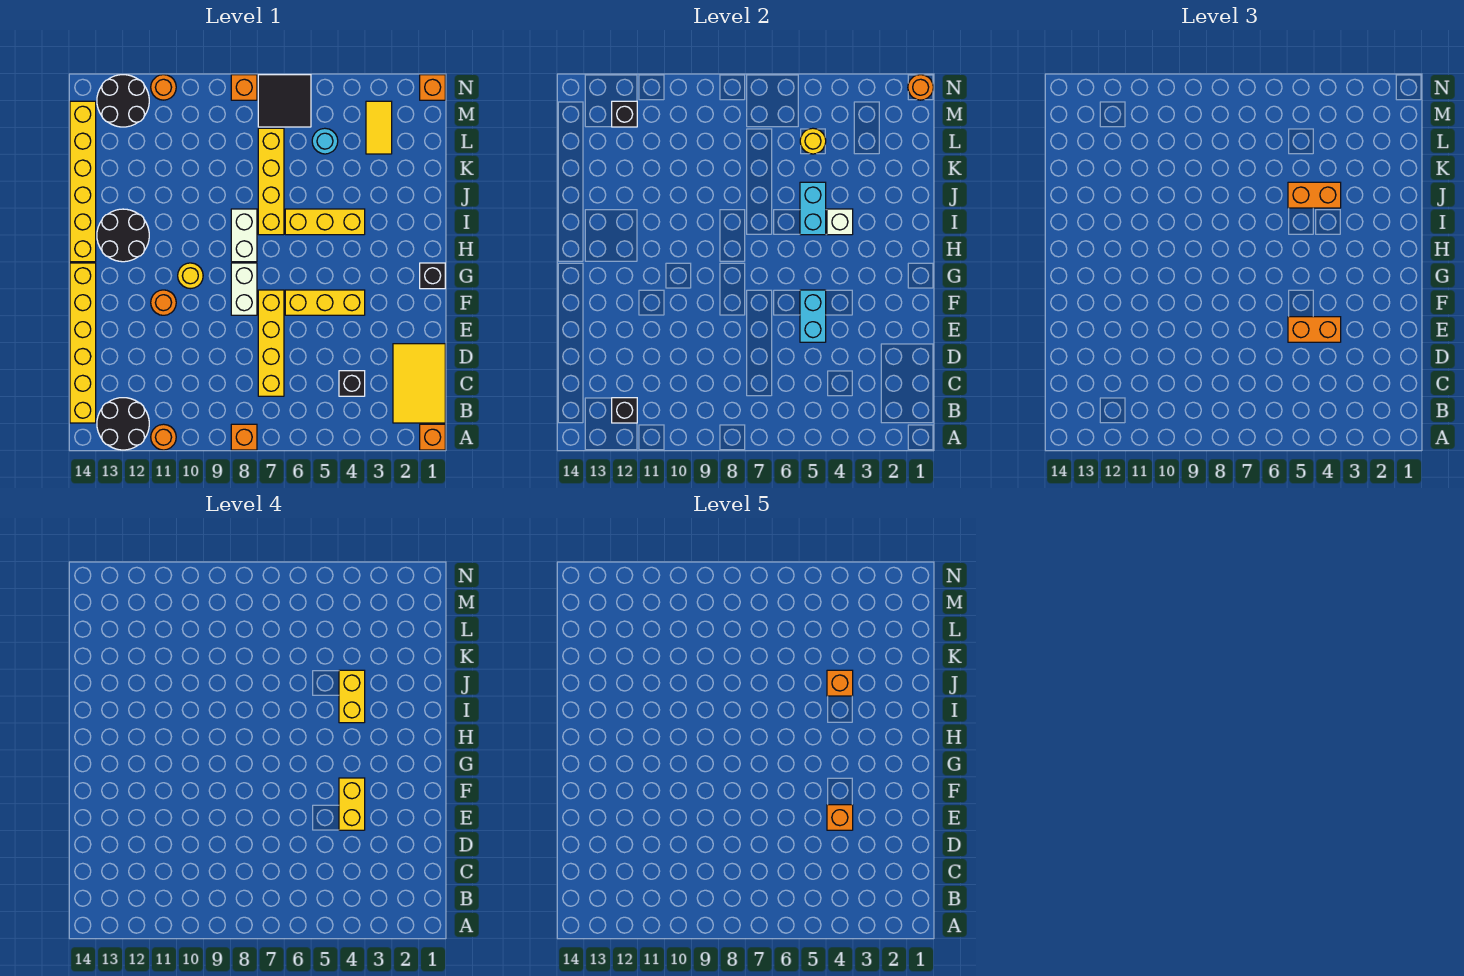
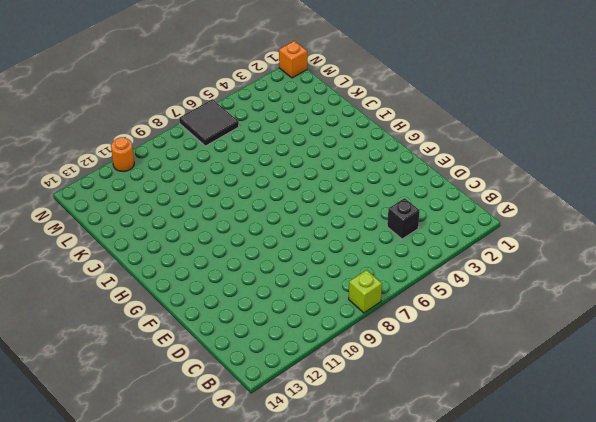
lime 1x1 brick [349,270,382,313] -> orange 1x1 brick [231,424,257,450]
none -> orange 1x1 brick [420,424,445,450]
none -> orange 1x1 round brick [151,424,176,450]
none -> black 2x2 round brick [97,398,149,450]
none -> yellow 2x3 tile [393,344,445,423]

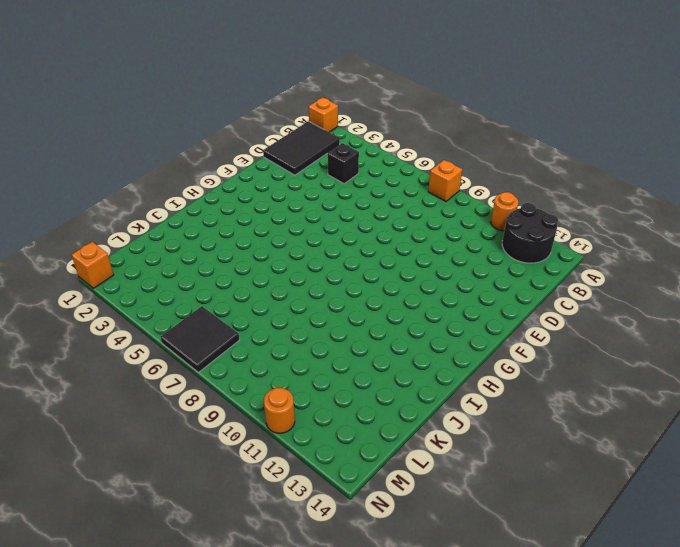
black 2x3 tile [263,121,340,175] -> yellow 2x3 tile [393,344,445,423]
none -> yellow 1x6 brick [70,263,96,423]
none -> yellow 1x4 brick [258,290,284,396]
none -> yellow 1x3 brick [285,290,365,315]
none -> white 1x2 brick [231,263,257,315]

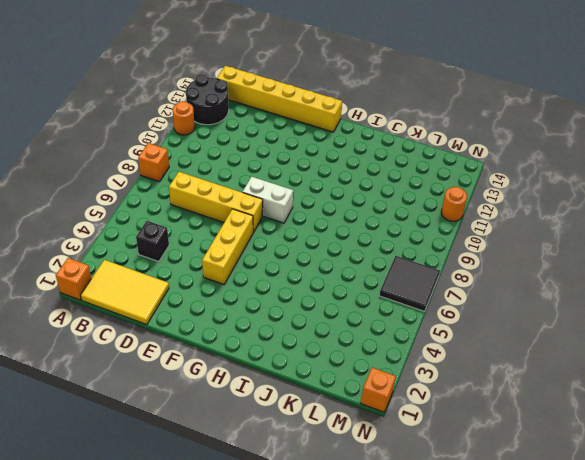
none -> orange 1x1 round brick [151,290,176,315]
none -> black 1x1 brick [420,263,445,289]
none -> yellow 1x1 round brick [178,263,203,289]
none -> white 1x2 brick [231,209,257,262]

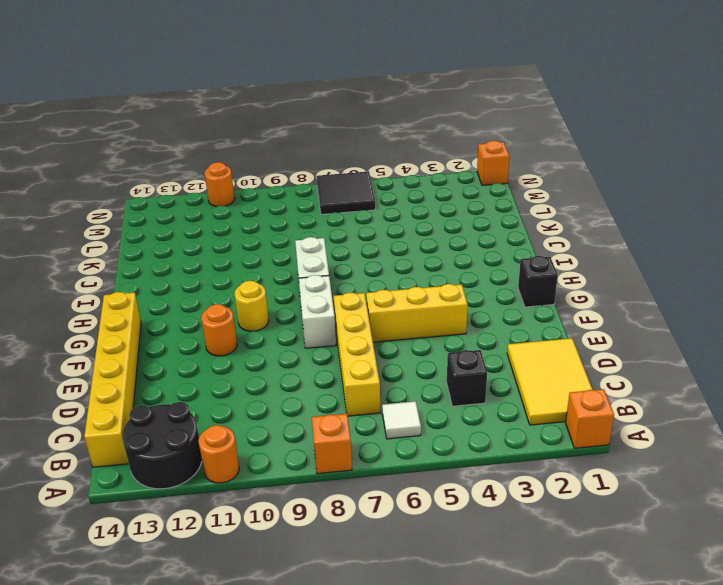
white 1x1 tile [382,401,421,439] -> none
none -> black 2x2 round brick [97,209,149,262]
none -> yellow 1x6 brick [70,101,96,262]
none -> yellow 1x3 brick [285,209,365,235]
none -> yellow 1x4 brick [258,128,284,235]

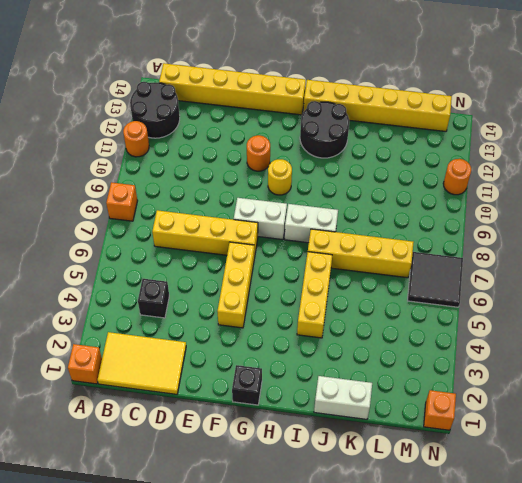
white 1x2 brick [314,376,372,419] -> none
none -> yellow 1x2 tile [366,101,392,154]
none -> cyan 1x1 round brick [312,128,338,154]
none -> black 2x2 round brick [97,75,149,127]
none -> orange 1x1 brick [231,75,257,100]

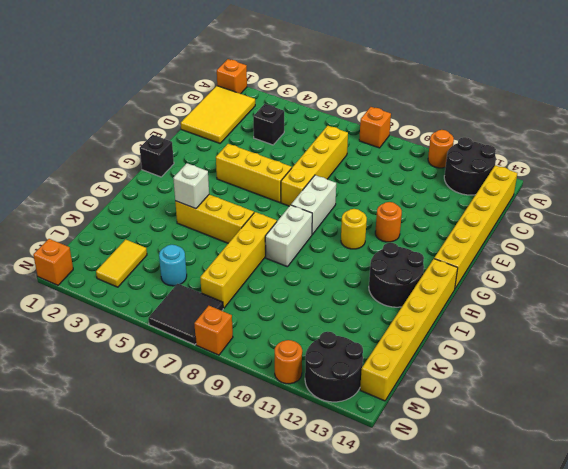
none -> black 1x1 brick [612,398,637,423]
none -> cyan 1x2 brick [800,290,826,342]
none -> cyan 1x2 brick [800,182,826,235]
none -> yellow 1x1 round brick [800,128,826,154]

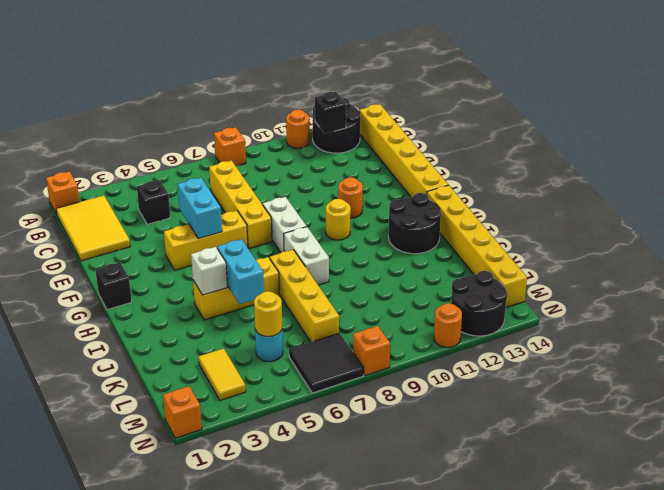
none -> black 1x1 brick [612,101,637,127]
none -> orange 1x1 round brick [908,75,933,100]
none -> orange 1x2 brick [1288,317,1341,342]
none -> orange 1x2 brick [1288,182,1341,208]

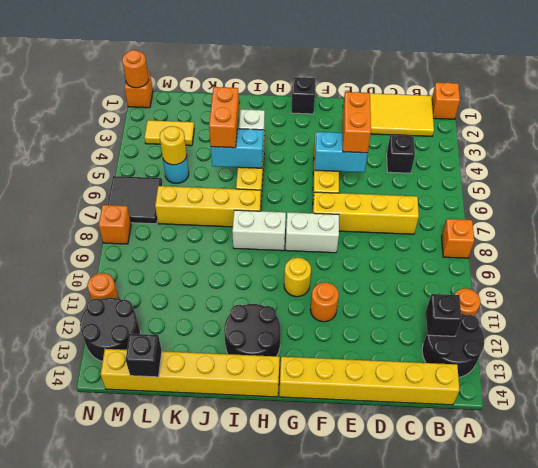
black 1x1 brick [126,334,162,377] -> black 1x1 brick moved to [612,101,637,127]
none -> yellow 1x2 brick [339,778,365,830]
none -> yellow 1x2 brick [339,670,365,723]
none -> orange 1x1 brick [827,805,853,830]
none -> orange 1x1 brick [827,670,853,696]

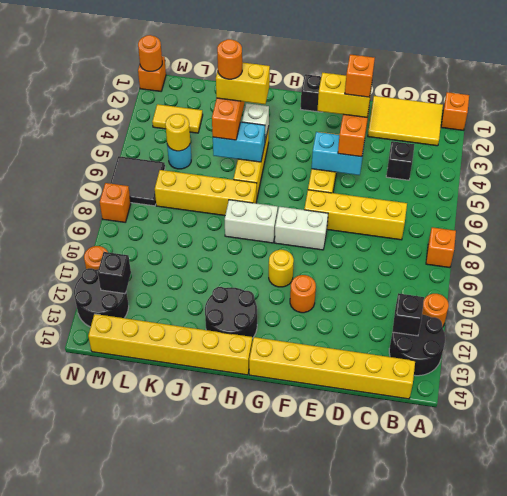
orange 1x1 round brick [217,39,242,79] -> orange 1x1 brick [827,670,853,696]

